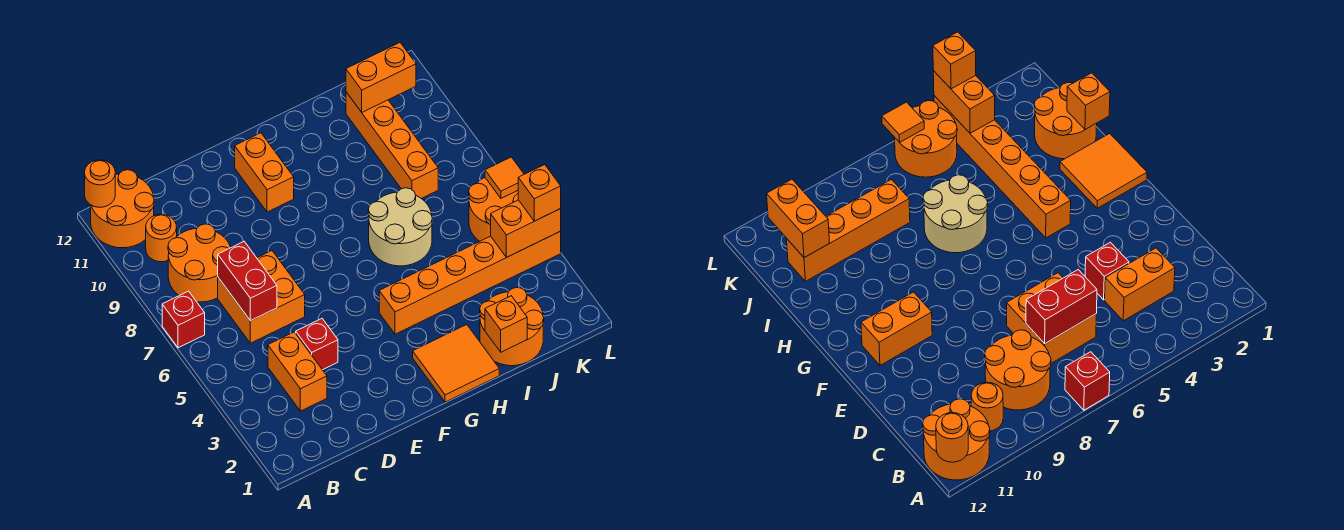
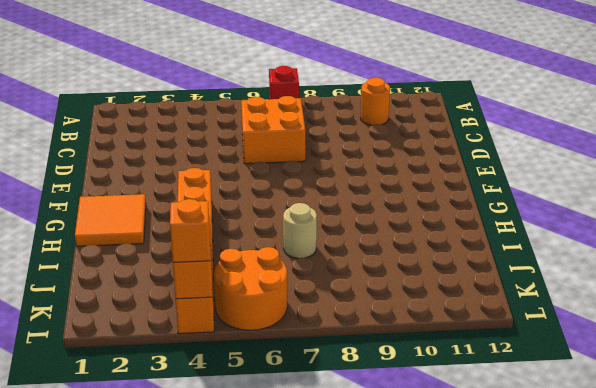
tan 1x1 round brick [283,203,317,258] -> tan 2x2 round brick [368,188,432,266]
none -> orange 2x2 round brick [91,170,154,248]
none -> orange 2x2 round brick [168,224,231,302]
none -> orange 1x2 brick [268,332,327,411]

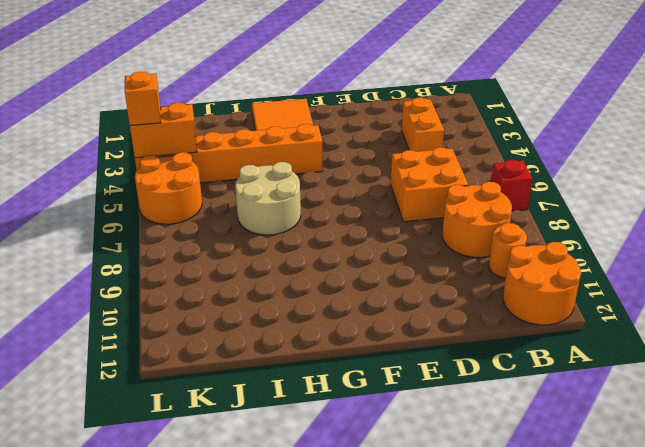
none -> red 1x1 brick [296,319,338,370]
none -> orange 1x2 brick [235,133,294,212]
none -> orange 2x2 round brick [480,288,544,366]

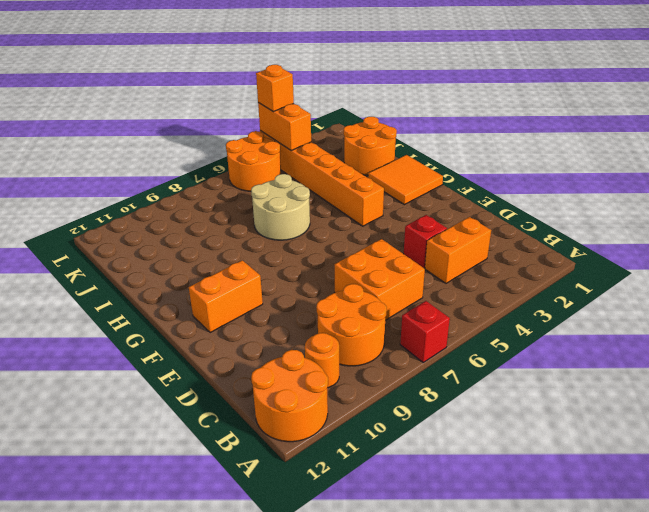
none -> orange 1x4 brick [346,92,438,199]
none -> orange 1x1 round brick [85,160,115,207]
none -> red 1x2 brick [218,241,277,321]

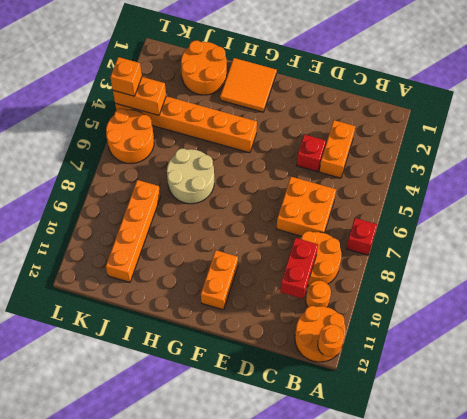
red 1x2 brick [280,238,318,299] -> red 1x2 brick moved to [218,241,277,321]
none -> orange 1x1 brick [485,296,527,352]
none -> orange 1x2 brick [346,43,416,112]
none -> orange 1x1 tile [485,157,524,198]

